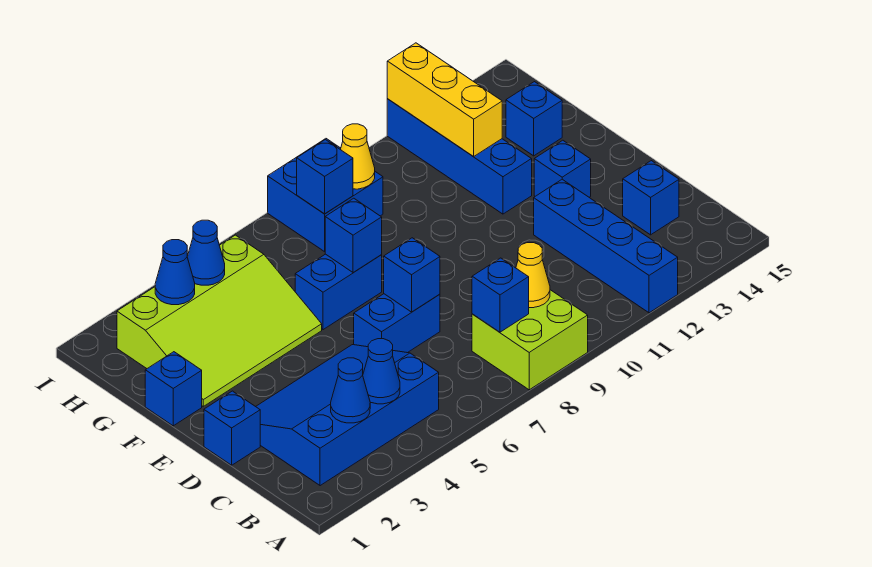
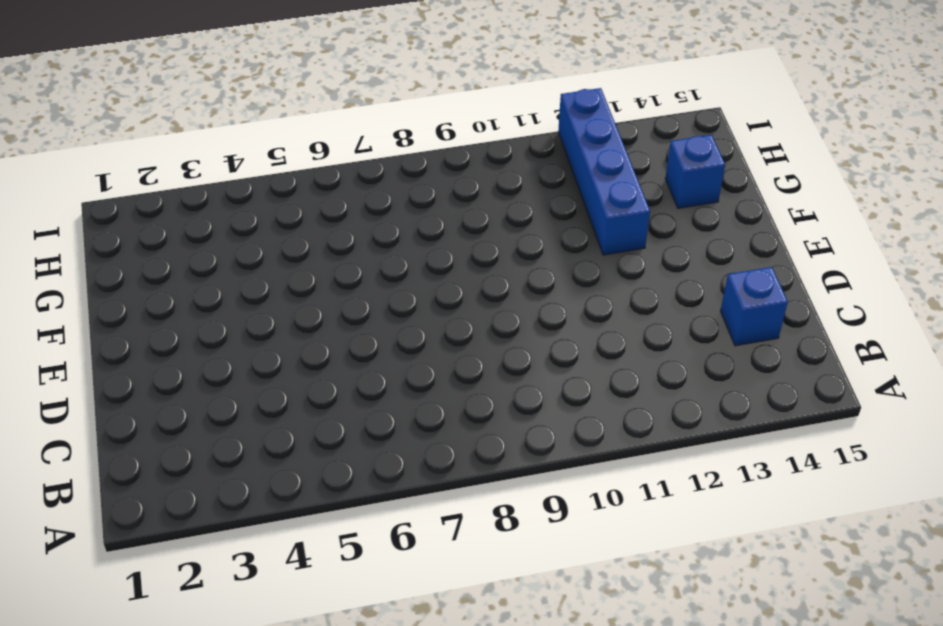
none -> lime 2x2 brick [472,290,588,390]
none -> blue 1x4 brick [534,179,678,313]
none -> blue 3x4 slope [256,345,439,486]

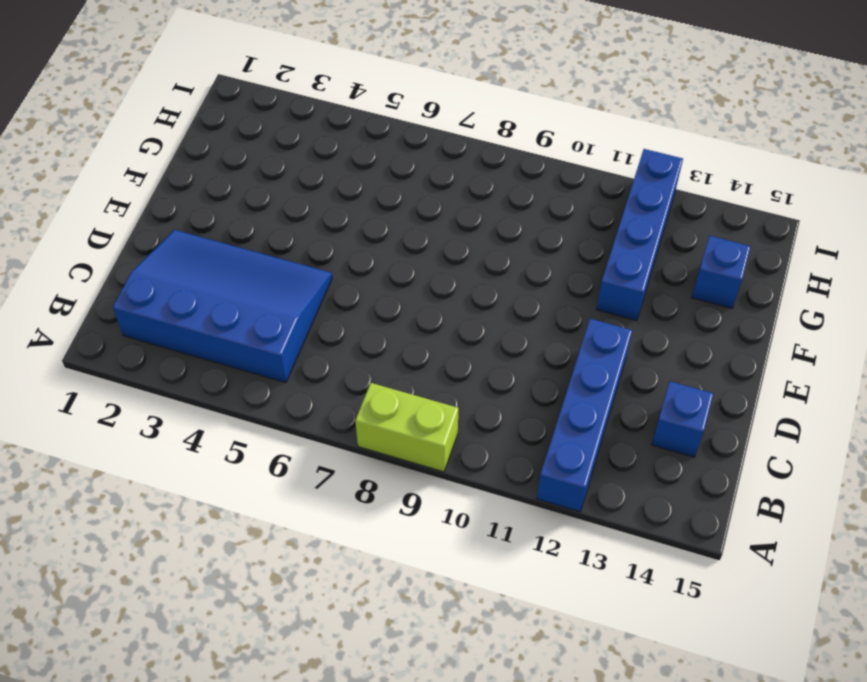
lime 1x2 brick [355,383,459,472] -> lime 2x2 brick [472,290,588,390]
none -> blue 1x1 brick [204,391,260,465]
none -> blue 1x2 brick [354,294,440,353]
none -> blue 1x1 brick [534,140,591,197]

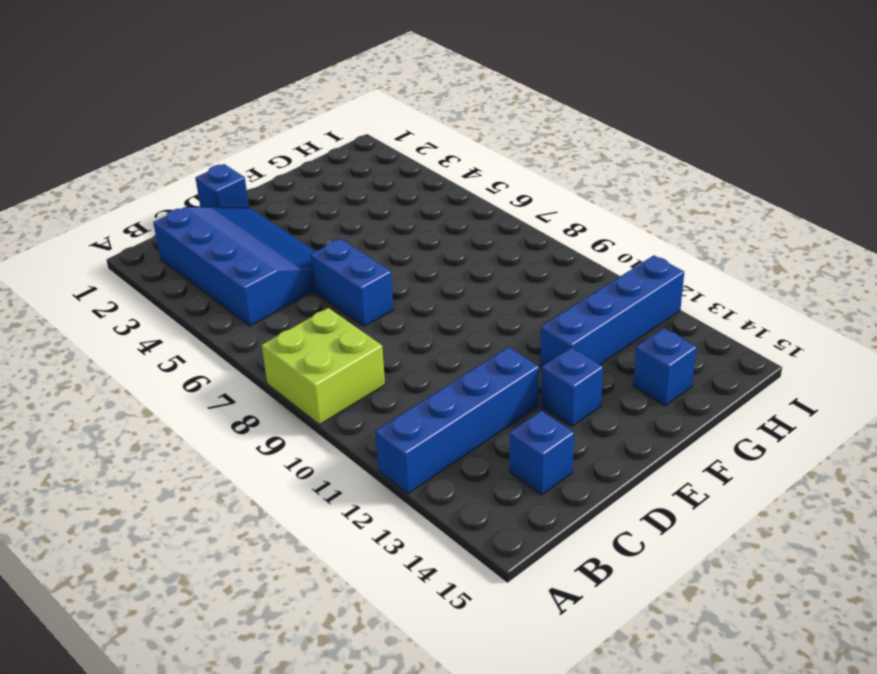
none -> blue 1x1 brick [145,352,202,426]
none -> lime 3x4 slope [117,235,322,406]
none -> blue 1x2 brick [295,254,382,330]

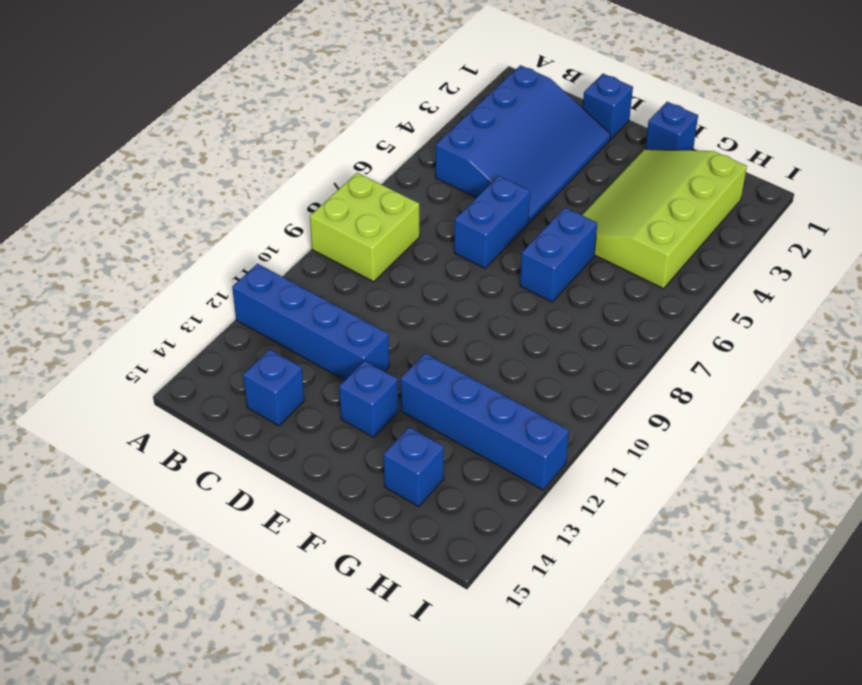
none -> blue 2x2 brick [268,139,383,252]
none -> blue 1x1 cone [331,358,370,423]
none -> blue 1x1 cone [363,339,400,404]

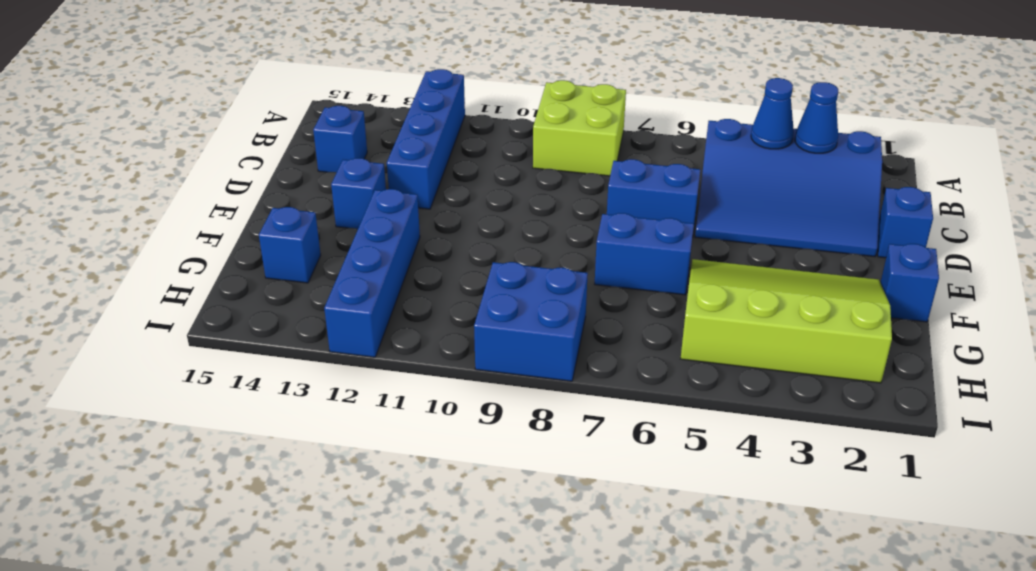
none -> blue 1x1 brick [472,258,529,332]
none -> yellow 1x1 cone [516,243,550,308]
none -> blue 1x1 brick [384,238,440,312]

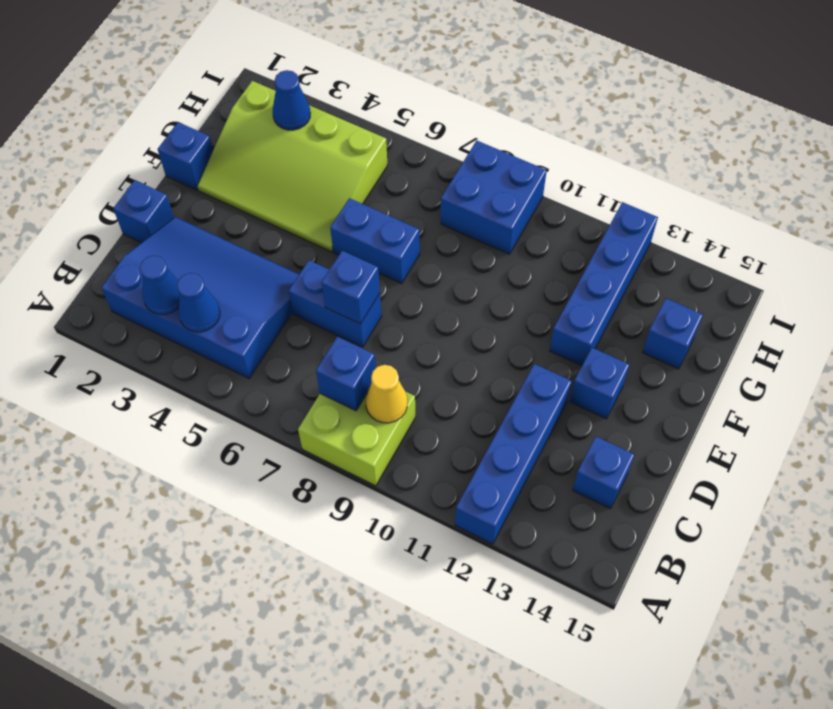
none -> blue 1x1 brick [325,198,382,272]
none -> yellow 1x3 brick [387,43,502,157]
none -> blue 1x1 cone [187,220,225,285]

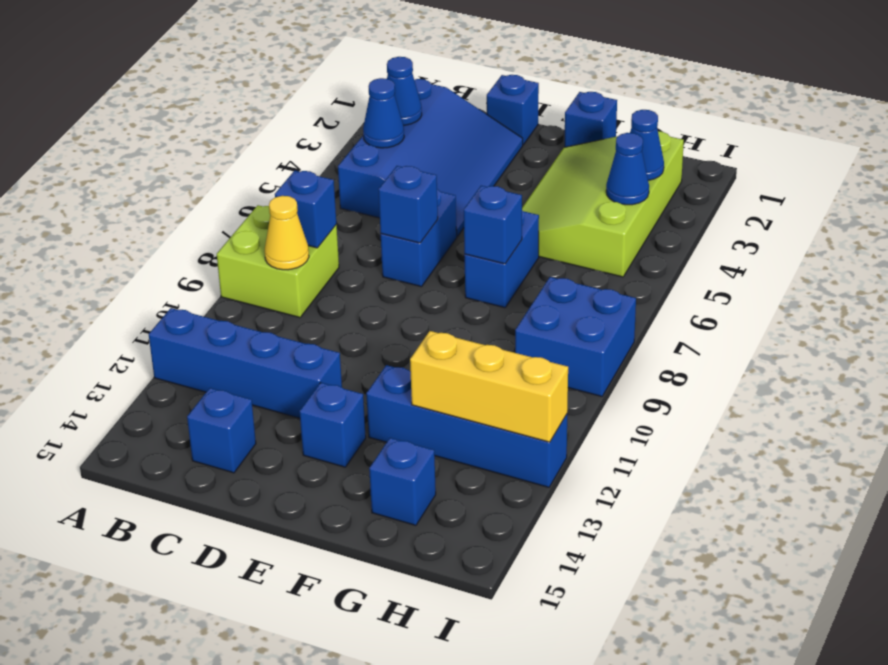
none -> blue 1x1 brick [297,140,353,214]
none -> yellow 1x1 cone [340,124,375,189]

